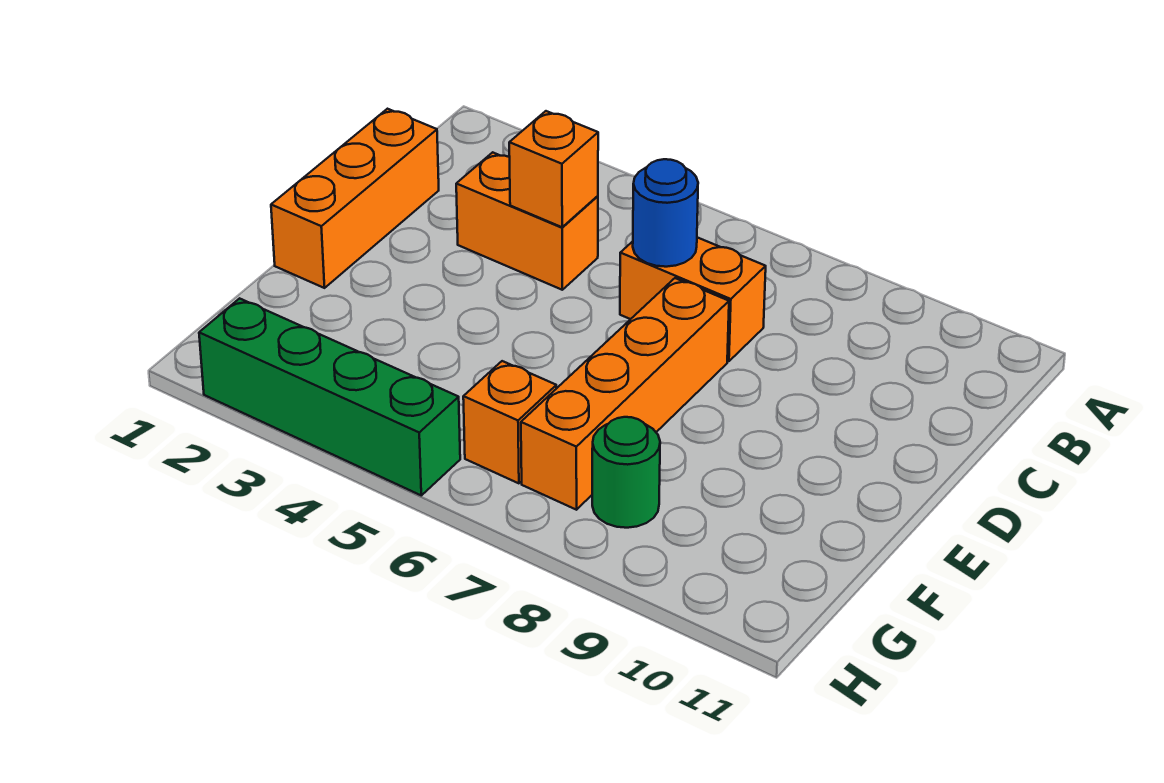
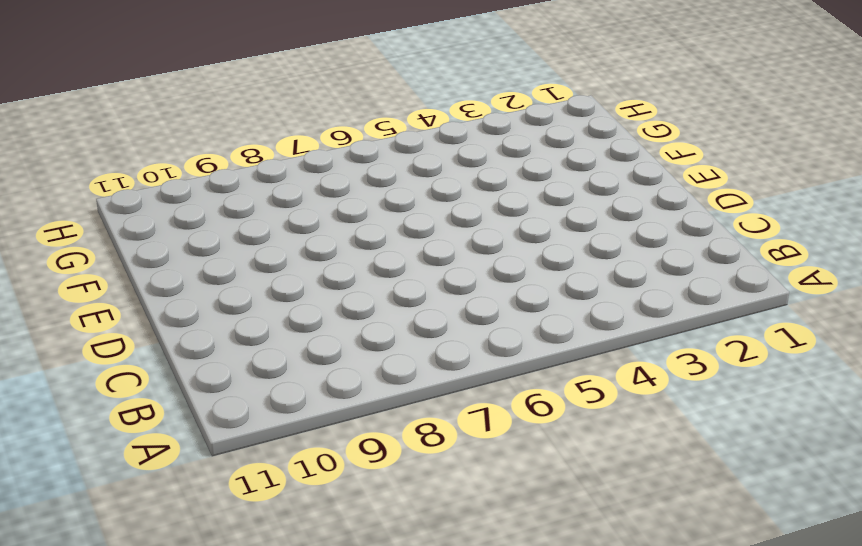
none -> orange 1x3 brick [271,109,439,288]
none -> orange 1x2 brick [456,152,598,290]

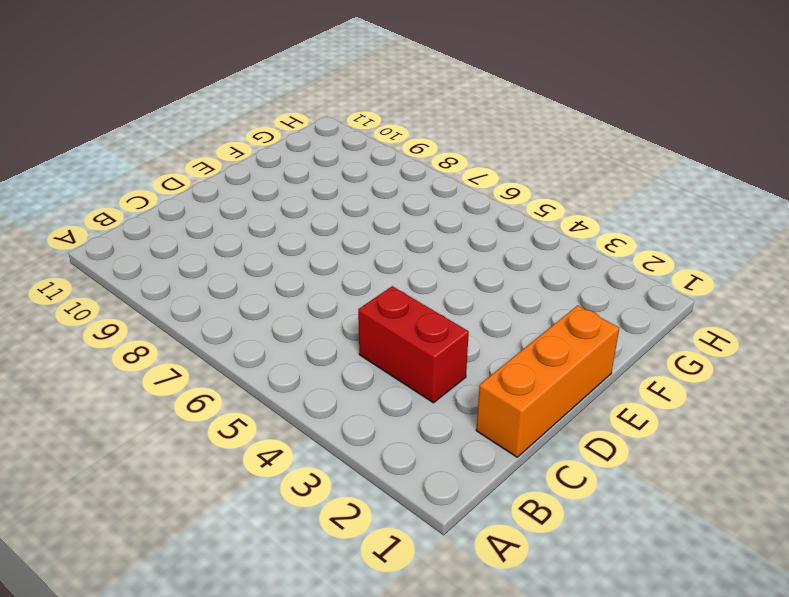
red 1x2 brick [358,286,469,403] -> orange 1x2 brick [456,152,598,290]
none -> orange 1x2 brick [620,237,766,361]
none -> orange 1x4 brick [521,278,729,510]

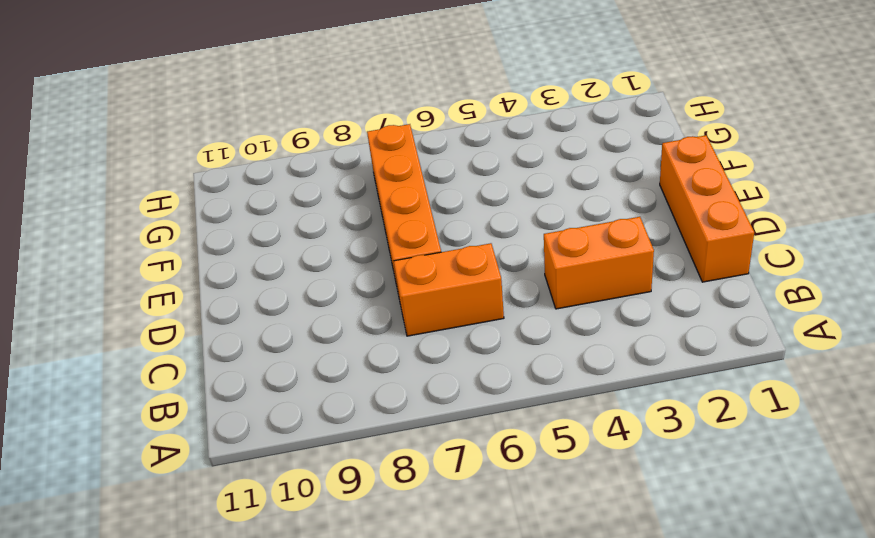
none -> orange 1x1 brick [463,361,556,483]
none -> green 1x1 round brick [592,417,660,528]

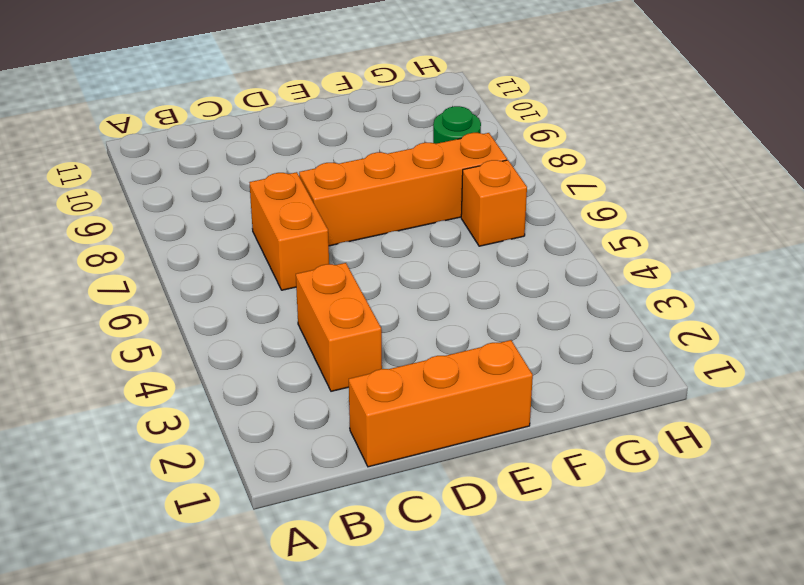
none -> green 1x4 brick [199,298,460,495]
none -> orange 1x1 brick [509,111,598,227]

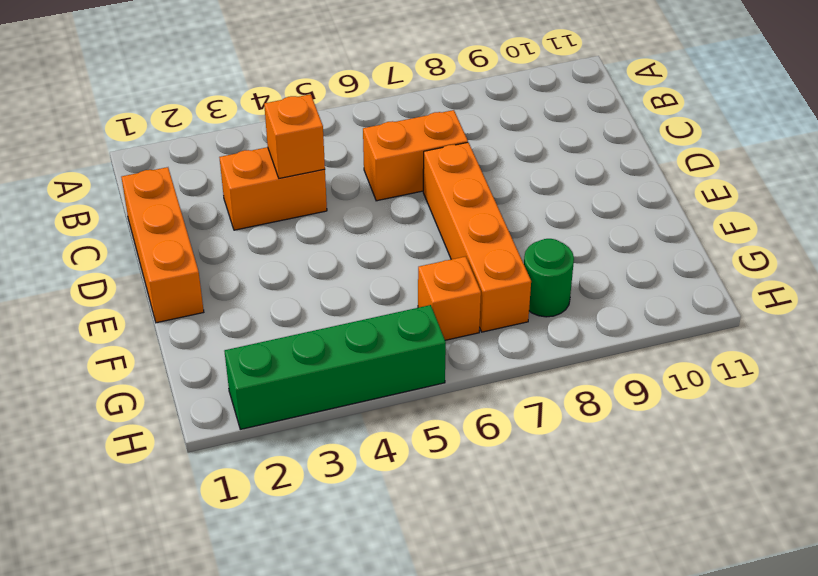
none -> blue 1x1 round brick [633,159,698,267]

